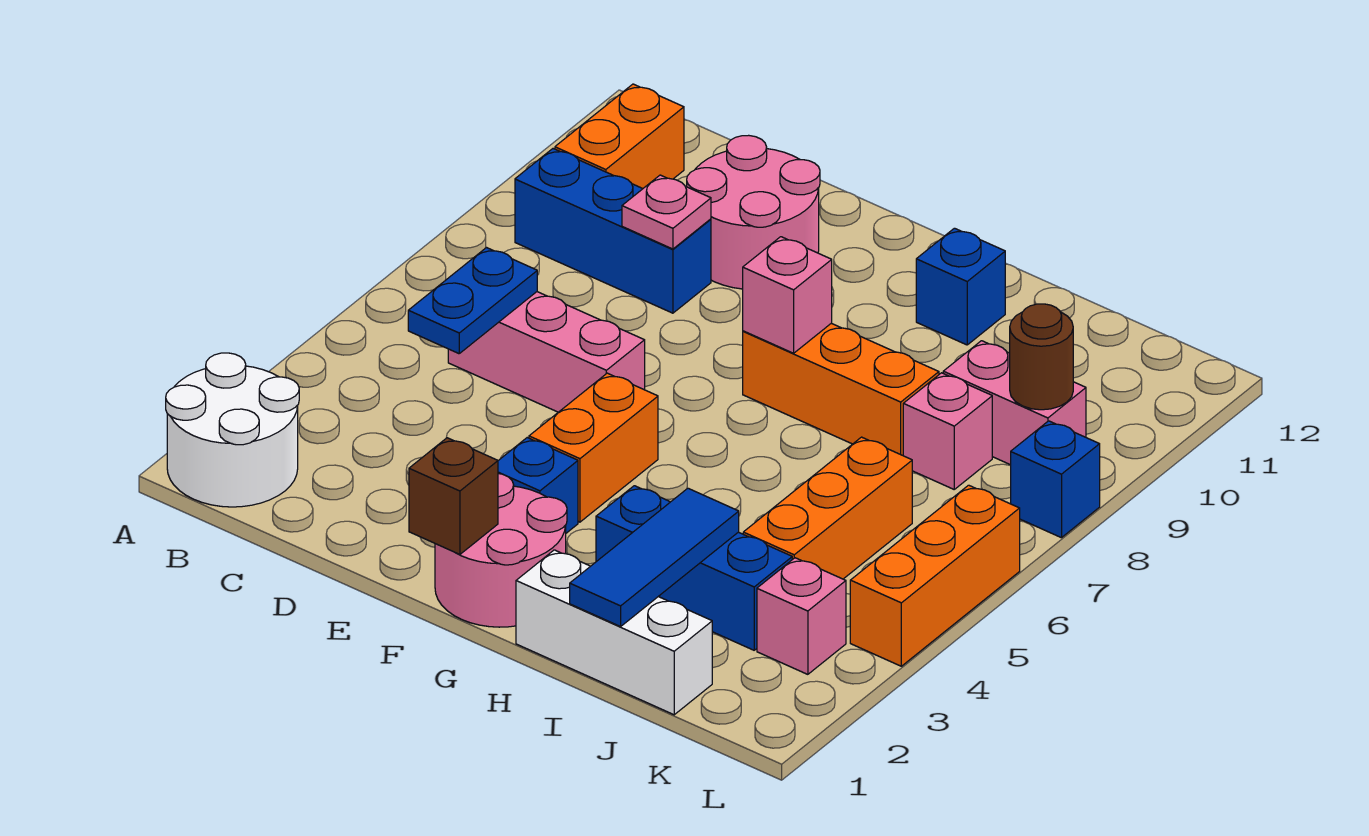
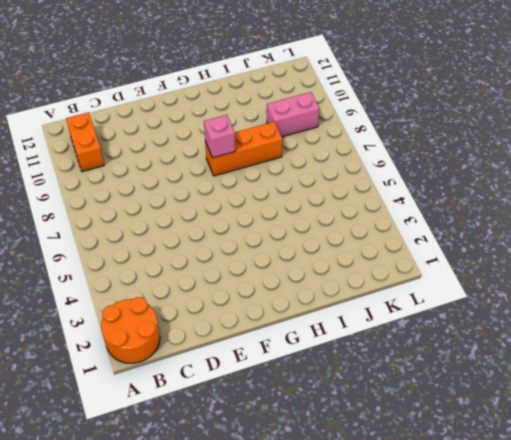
orange 2x2 round brick [101,297,160,363] -> white 2x2 round brick [166,353,299,507]
none -> blue 1x3 brick [515,149,711,313]
none -> pink 1x3 brick [448,292,645,412]
none -> pink 2x2 round brick [687,135,820,289]

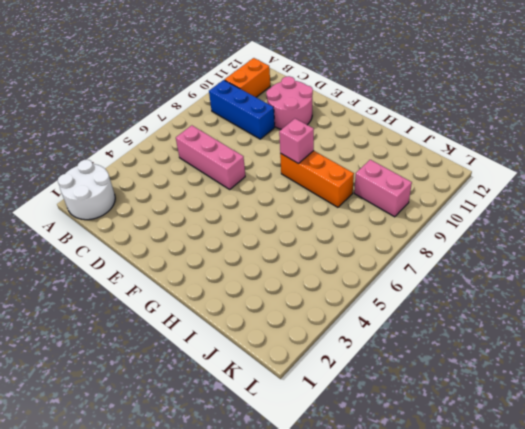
none -> pink 2x2 round brick [435,474,567,627]
none -> blue 1x1 brick [498,438,578,533]
none -> orange 1x2 brick [529,373,658,522]

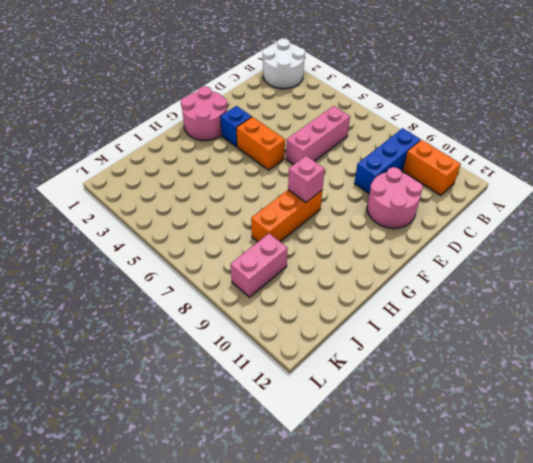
none -> white 1x3 brick [516,550,712,715]
none -> blue 1x3 brick [596,486,792,650]
none -> blue 1x1 brick [916,228,1005,345]

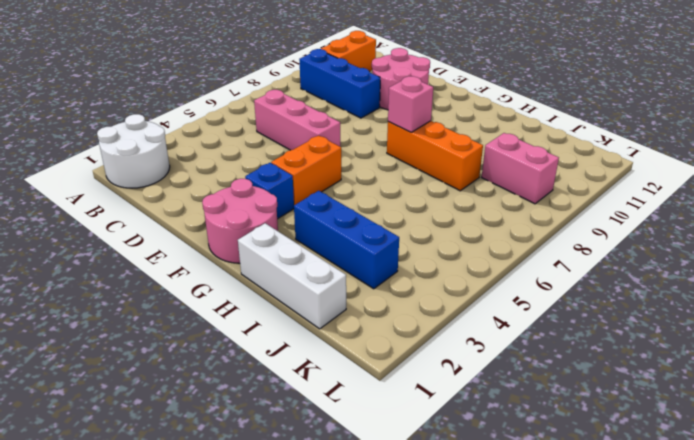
none -> blue 1x1 brick [916,228,1005,345]
none -> orange 1x3 brick [743,437,912,579]
none -> pink 1x1 brick [903,373,992,489]

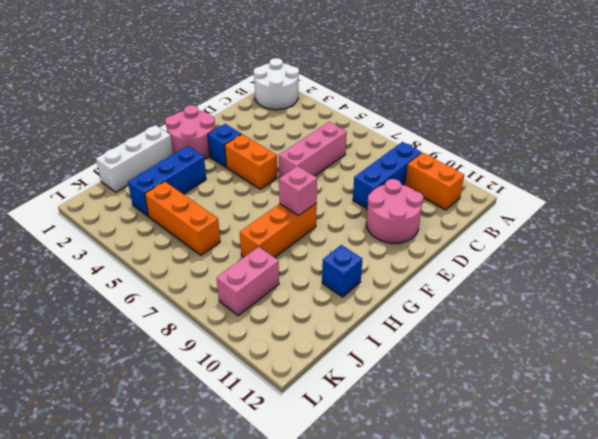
none -> pink 1x1 brick [903,373,992,489]
none -> pink 1x1 brick [757,558,846,674]
none -> orange 1x3 brick [850,485,1020,666]

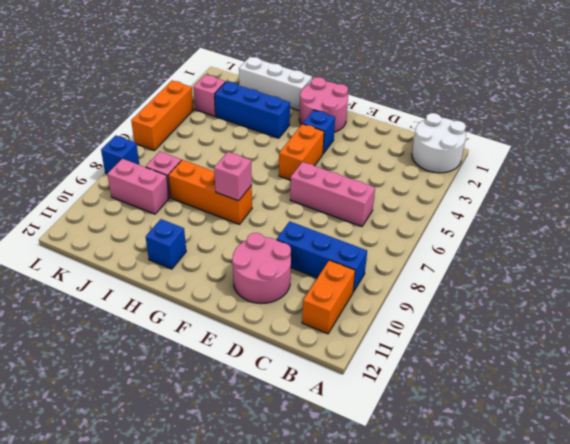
none -> orange 1x3 brick [743,437,912,579]
none -> blue 1x2 plate [408,248,537,354]
none -> pink 1x1 plate [622,175,711,249]

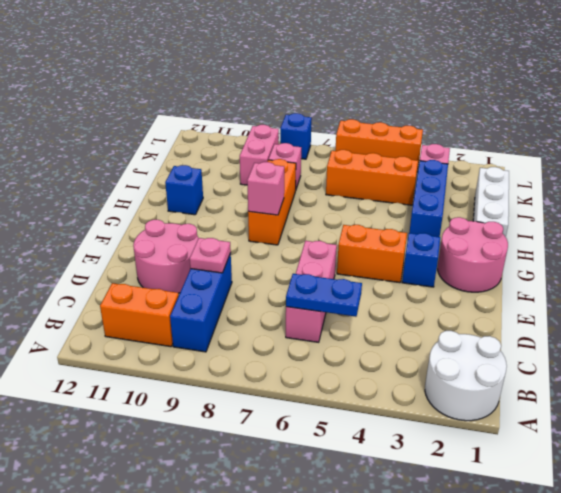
none -> brown 1x1 brick [409,438,498,554]
none -> blue 1x3 tile [570,488,739,627]
none -> brown 1x1 round brick [1010,304,1073,410]

